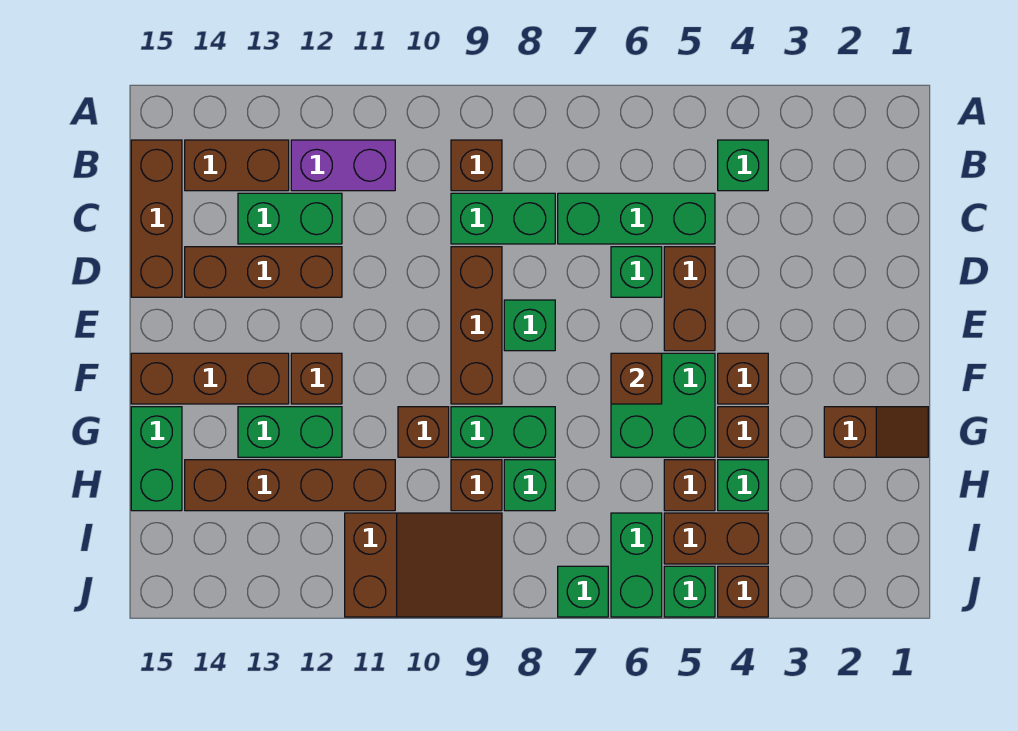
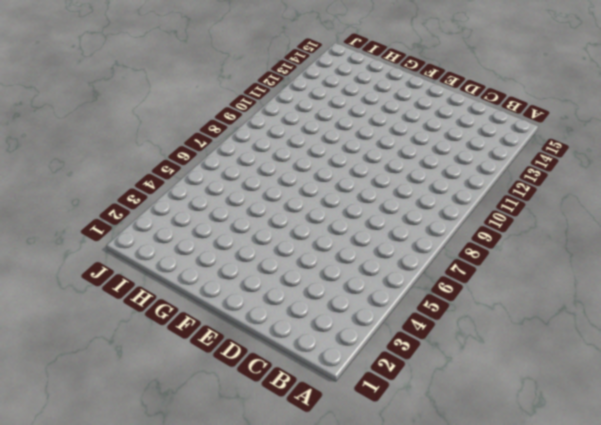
none -> green 1x1 brick [718,140,768,191]
none -> brown 1x1 brick [451,140,502,191]
none -> purple 1x2 brick [291,140,395,191]
none -> brown 1x2 brick [185,140,289,191]

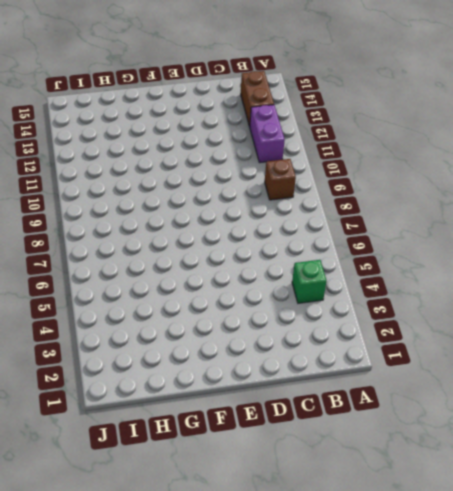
none -> brown 1x3 brick [131,140,182,297]
none -> green 1x3 brick [558,193,715,244]
none -> green 1x2 brick [451,193,555,244]
none -> green 1x2 brick [238,193,342,244]

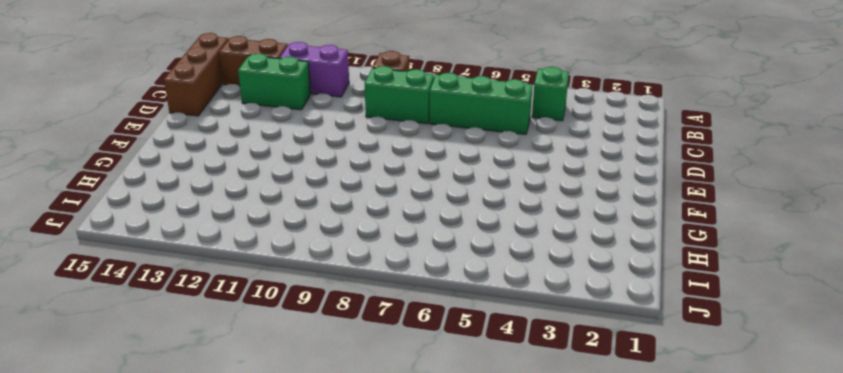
none -> brown 1x2 brick [664,247,715,351]
none -> green 1x1 brick [611,247,662,297]
none -> brown 1x3 brick [451,247,502,404]
none -> brown 1x3 brick [185,247,342,297]

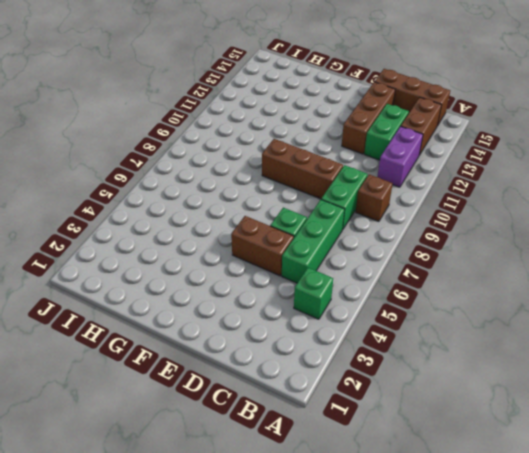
none -> green 1x1 brick [504,300,555,351]
none -> brown 1x1 brick [718,353,768,404]
none -> green 2x2 brick [611,353,715,457]
none -> brown 1x1 brick [291,353,342,404]

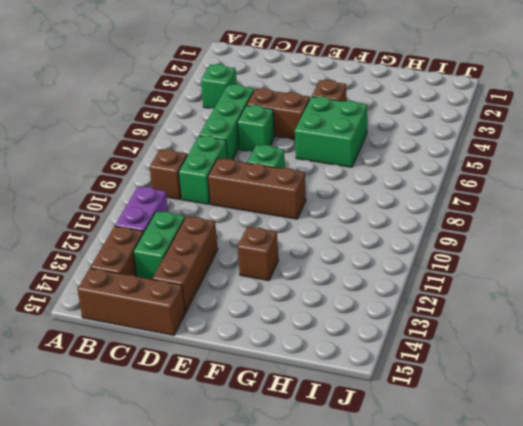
none -> brown 1x3 brick [131,353,289,404]
none -> brown 1x2 slope [824,407,928,457]
none -> brown 1x1 brick [718,407,768,457]
none -> green 1x2 brick [451,407,555,457]

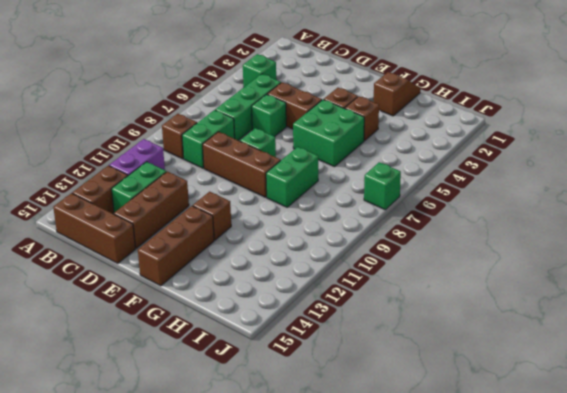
none -> brown 1x1 brick [398,407,449,457]
none -> green 1x2 brick [238,407,342,457]
none -> green 1x2 brick [131,407,182,511]
none -> green 1x1 brick [718,460,768,511]

